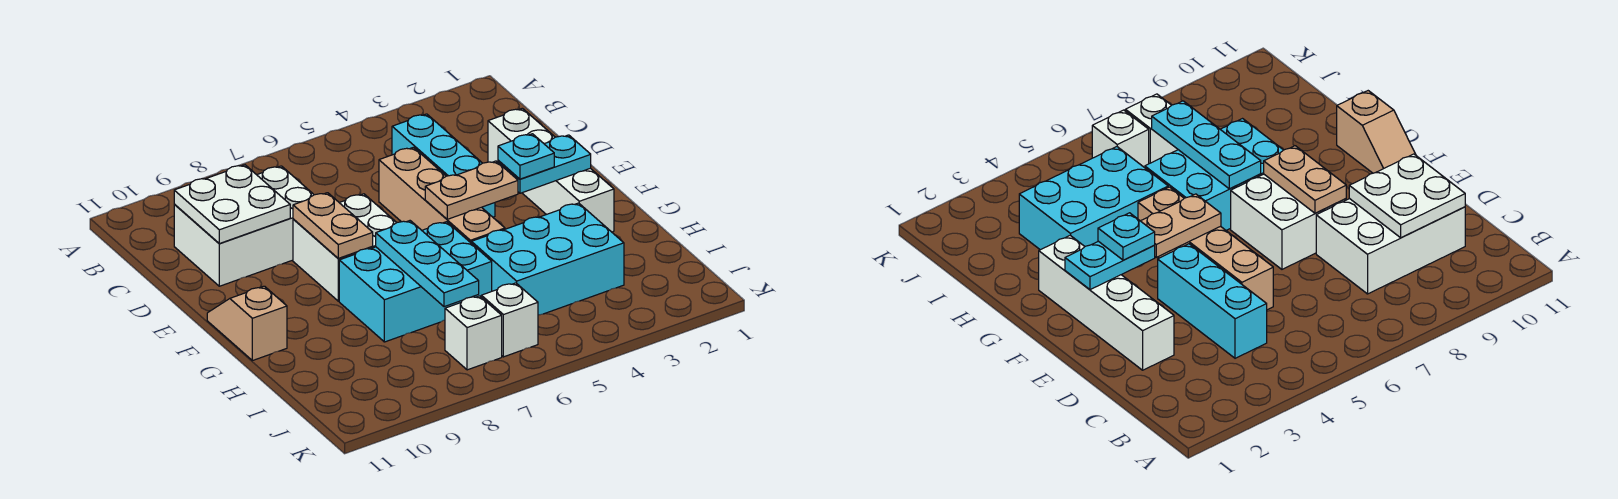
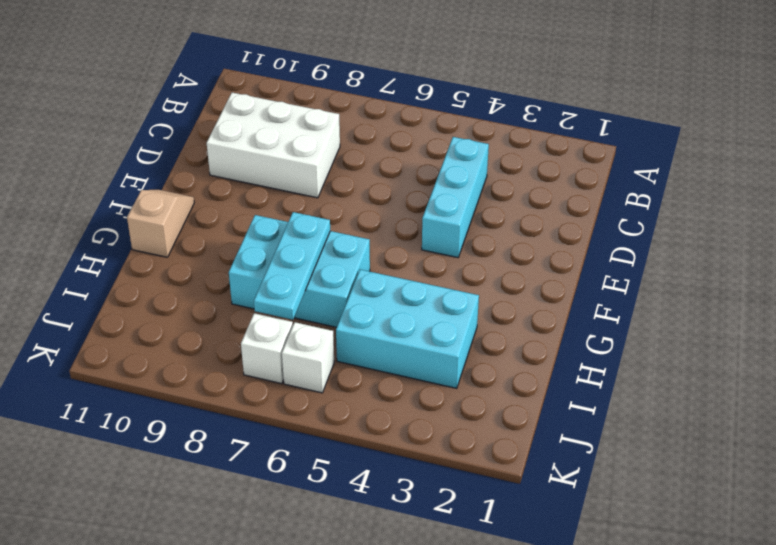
none -> white 1x4 brick [488,108,614,232]
none -> tan 1x4 brick [379,147,505,243]
none -> white 2x2 brick [293,194,397,301]

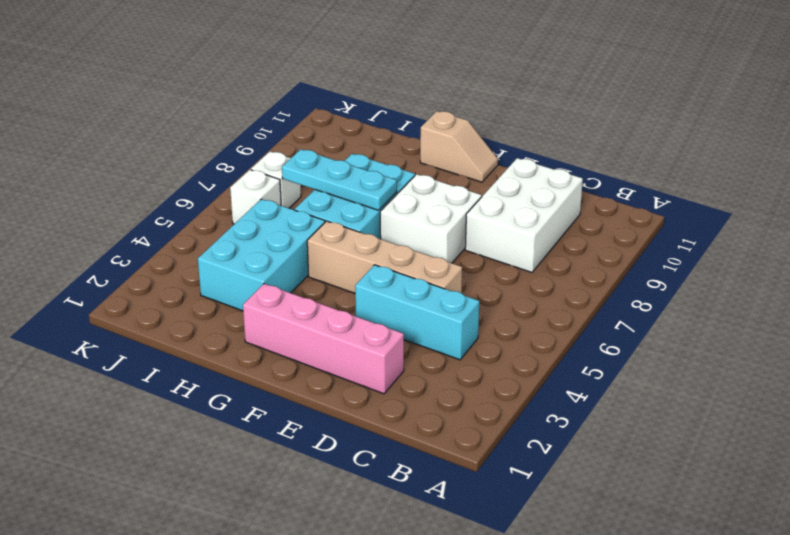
pink 1x4 brick [243,284,404,394] -> white 1x4 brick [488,108,614,232]
none -> white 2x2 plate [174,165,290,244]
none -> tan 1x2 plate [293,193,373,258]
none -> cyan 1x2 plate [498,135,591,193]

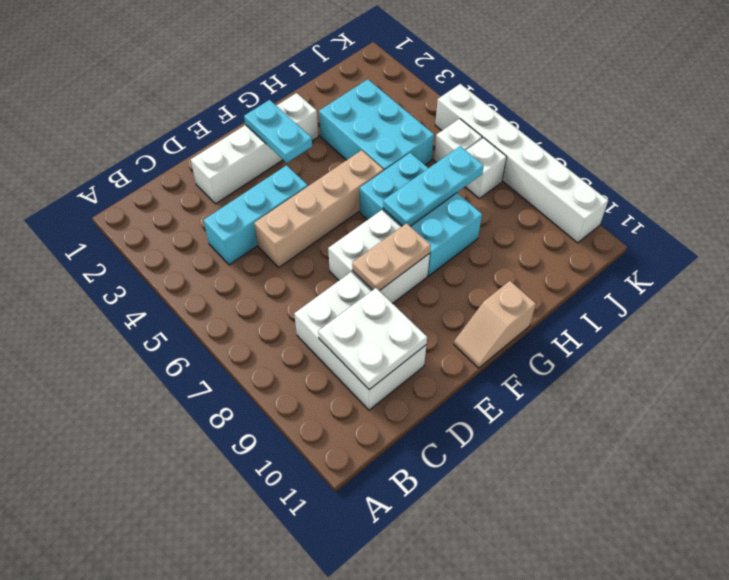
white 1x6 brick [435,84,608,243] -> none
none -> tan 1x2 plate [425,161,518,219]
none -> cyan 1x1 plate [498,134,554,179]

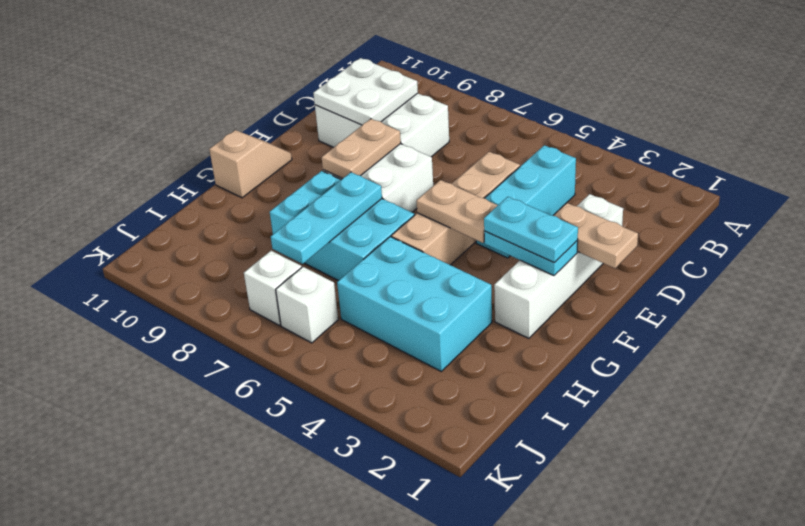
tan 1x2 plate [553,203,638,268] -> none
cyan 1x2 plate [484,197,578,263] -> cyan 1x1 plate [498,134,554,179]

